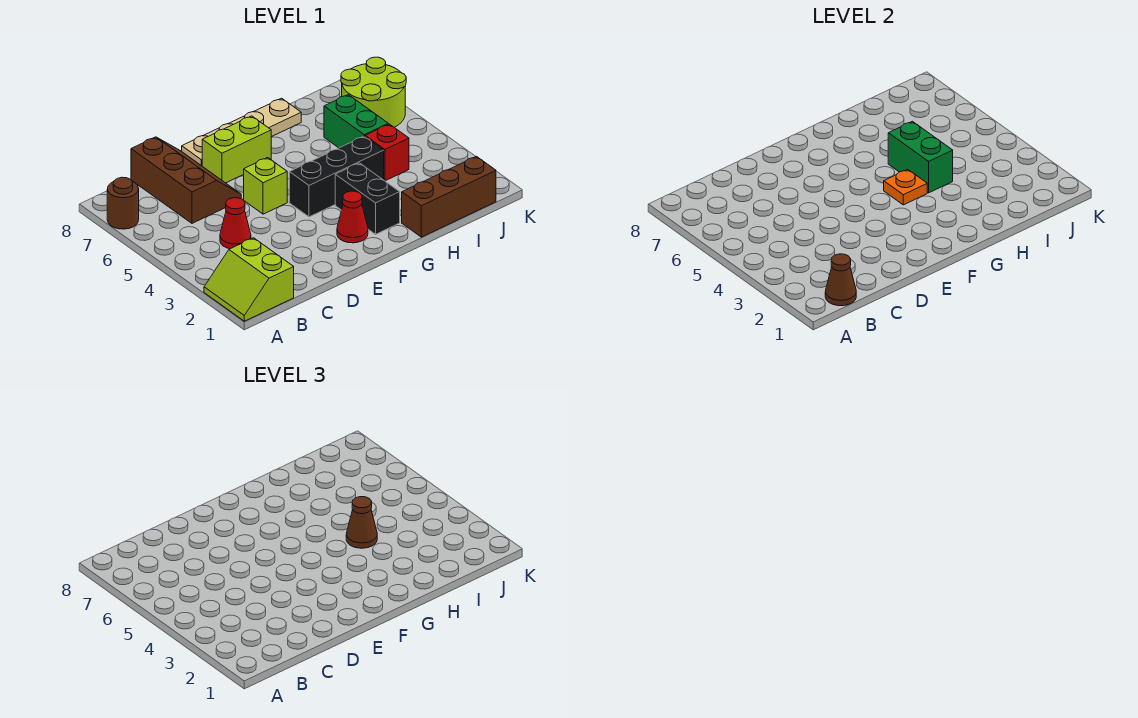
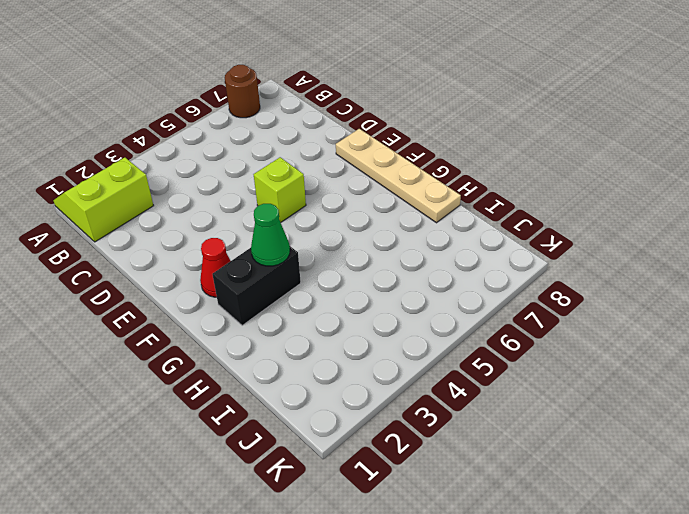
green 1x1 cone [251,204,290,266] -> none
none -> red 1x1 cone [220,198,251,249]
none -> brown 2x3 slope [131,137,241,223]
none -> lime 1x2 brick [202,116,271,183]

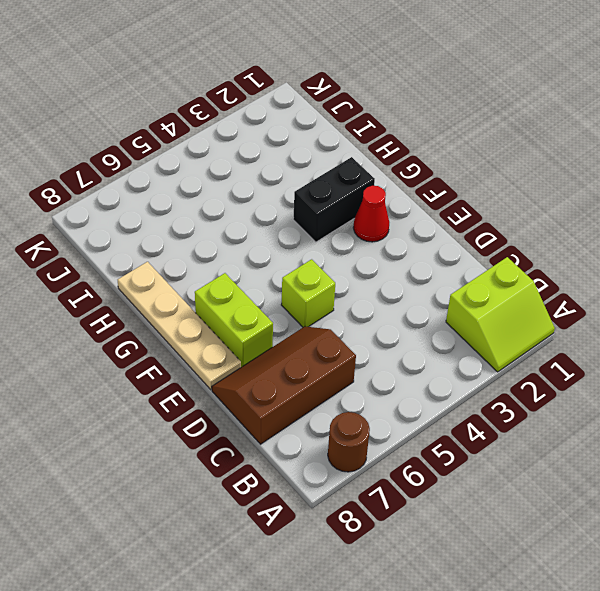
none -> red 1x1 cone [220,198,251,249]
none -> black 1x3 brick [289,136,384,217]
none -> brown 1x3 brick [402,156,496,237]

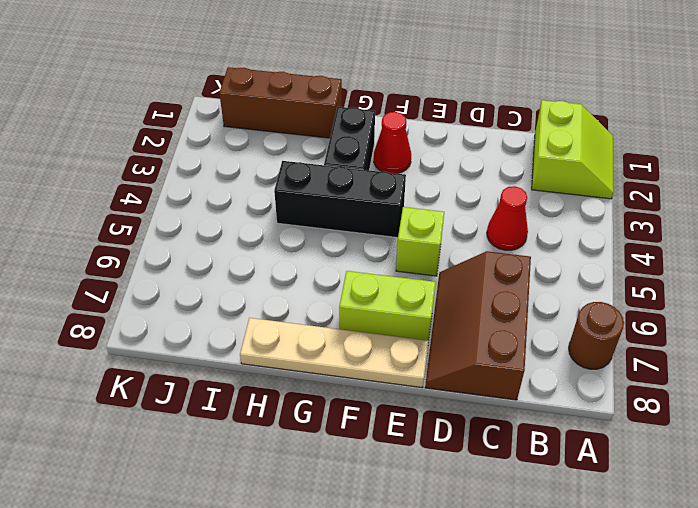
none -> red 1x1 brick [365,124,409,181]
none -> green 1x2 brick [324,95,388,148]
none -> lime 2x2 round brick [341,57,406,127]

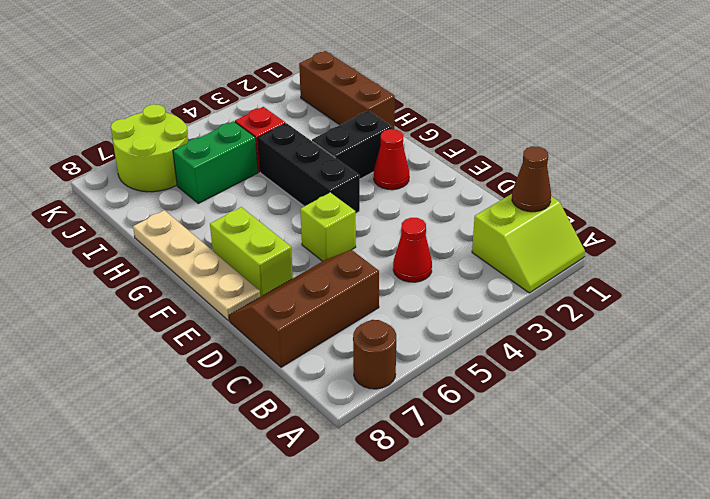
none -> orange 1x1 plate [884,169,927,205]
none -> green 1x2 brick [888,121,953,193]
none -> brown 1x1 cone [346,497,377,548]

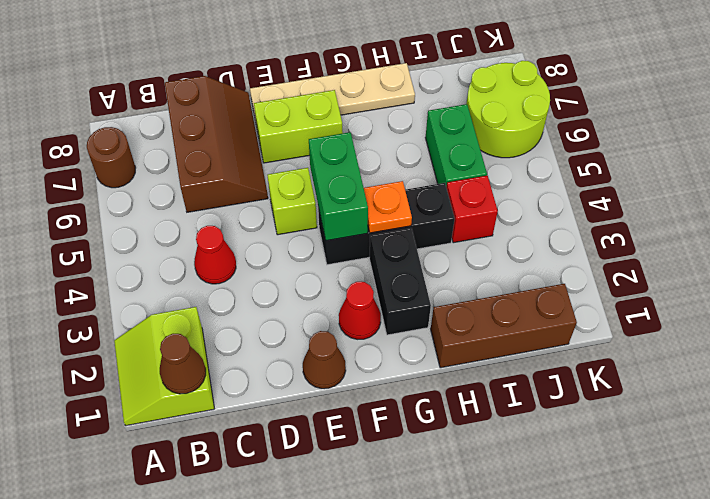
brown 1x1 cone [303,331,346,389] -> brown 1x1 cone moved to [346,497,377,548]
green 1x2 brick [309,132,368,241] -> green 1x2 brick moved to [888,121,953,193]

